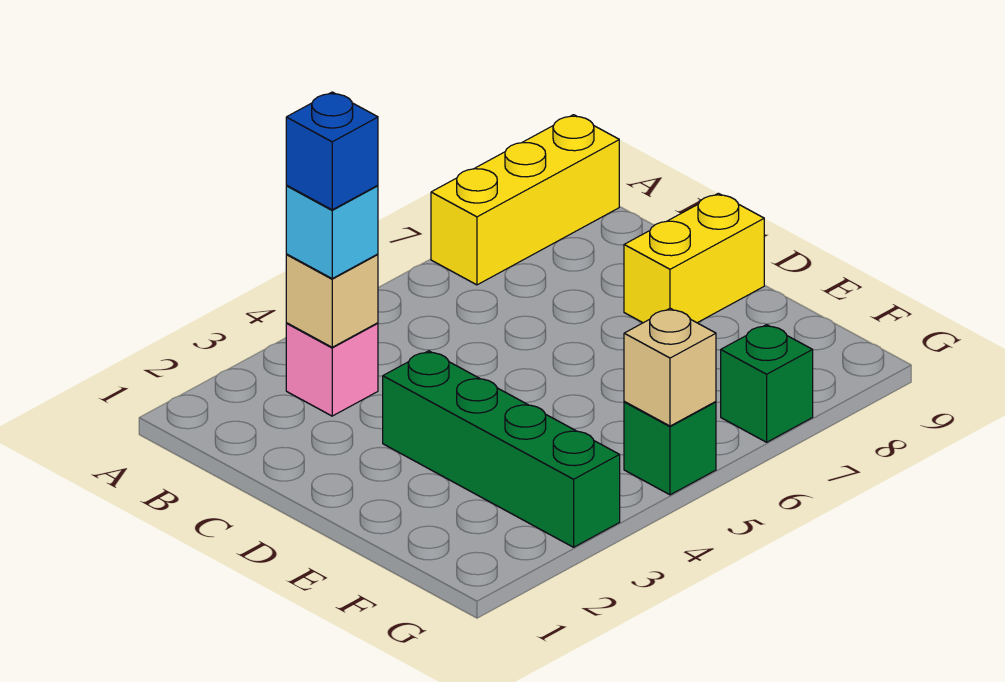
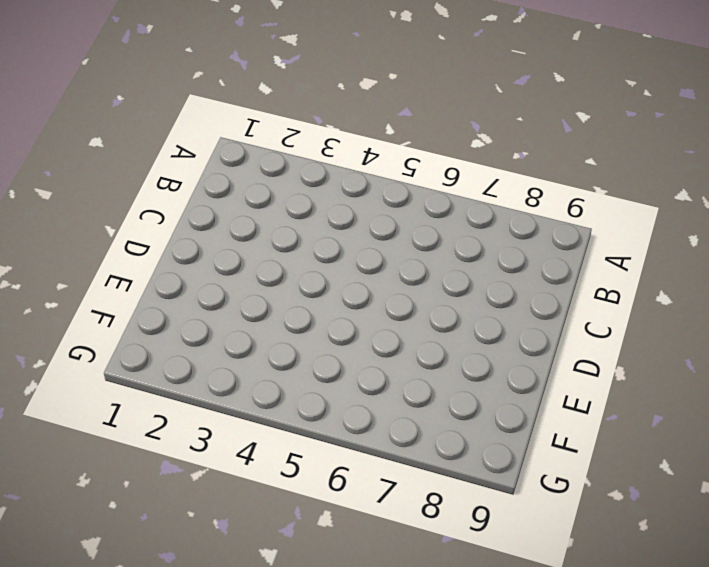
none -> yellow 1x3 brick [431,115,619,285]
none -> pink 1x1 brick [286,323,378,416]

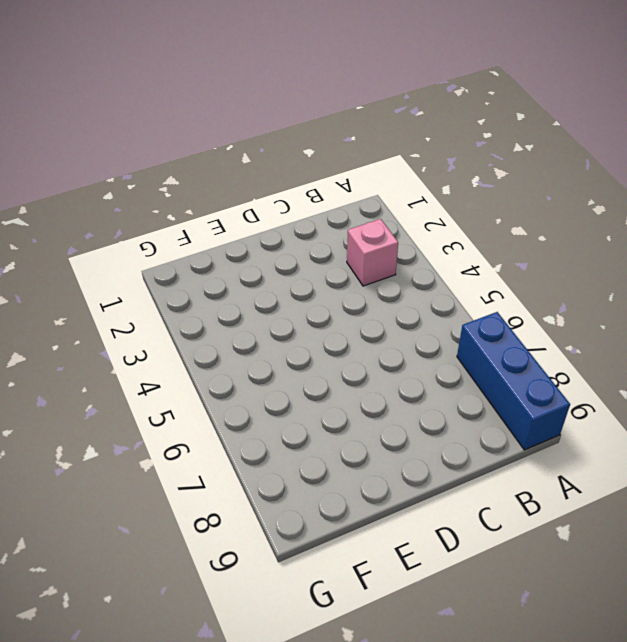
blue 1x3 brick [457,312,570,450] -> yellow 1x3 brick [431,115,619,285]
none -> green 1x4 brick [383,351,620,547]
none -> yellow 1x2 brick [624,193,764,323]

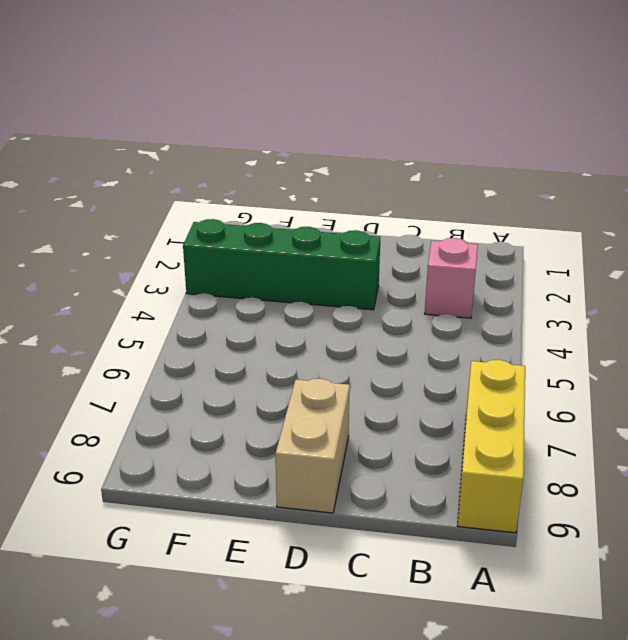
tan 1x2 brick [276,379,350,513] -> yellow 1x2 brick [624,193,764,323]
none -> green 1x1 brick [624,402,716,495]
none -> green 1x1 brick [721,325,813,442]

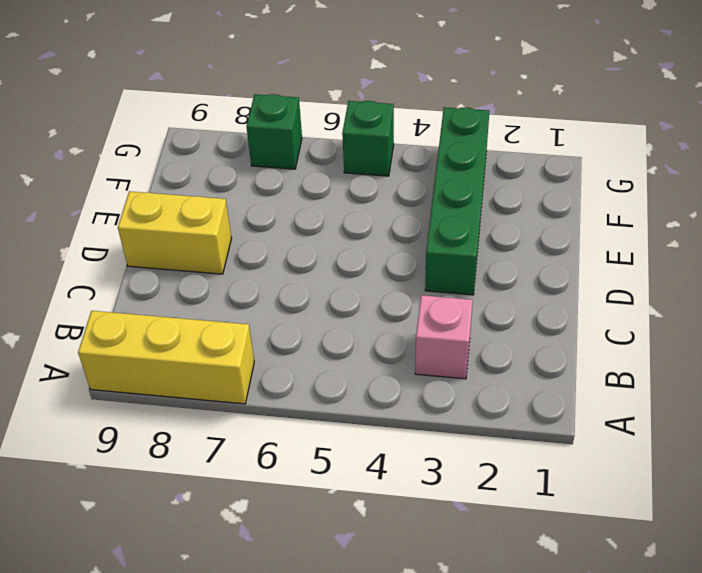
none -> tan 1x1 brick [286,254,378,347]
none -> tan 1x1 brick [624,308,716,426]

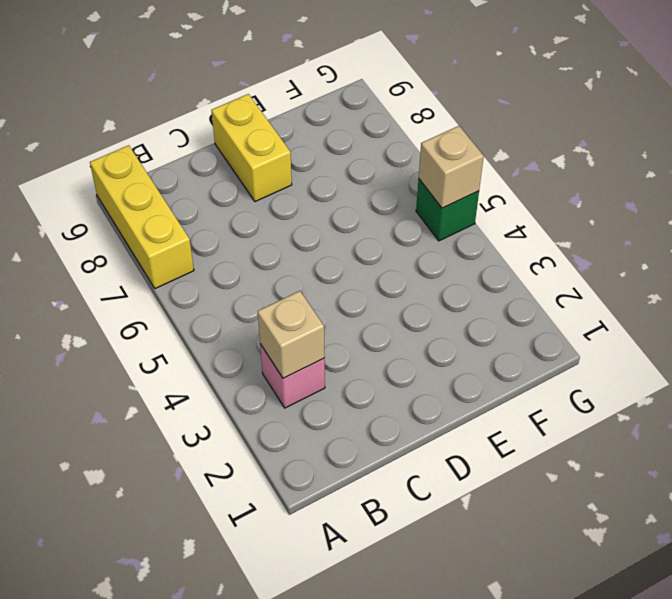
none -> green 1x4 brick [383,351,620,547]
none -> green 1x1 brick [721,325,813,442]

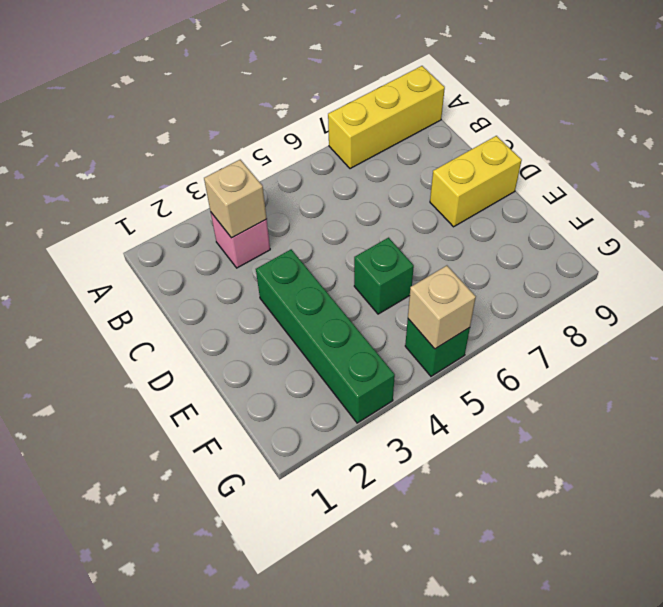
green 1x1 brick [354,238,414,314] -> green 1x1 brick moved to [721,325,813,442]
none -> cyan 1x1 brick [286,185,378,278]
none -> blue 1x1 brick [286,92,378,210]

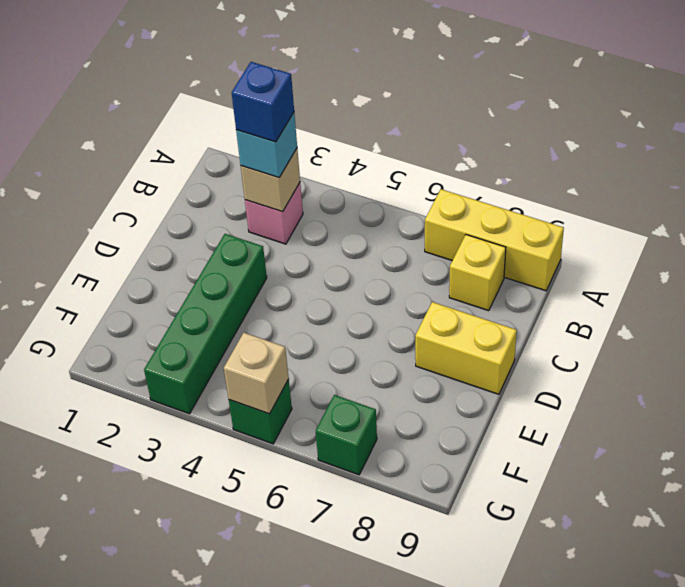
yellow 1x1 brick [449,235,506,311] -> none

